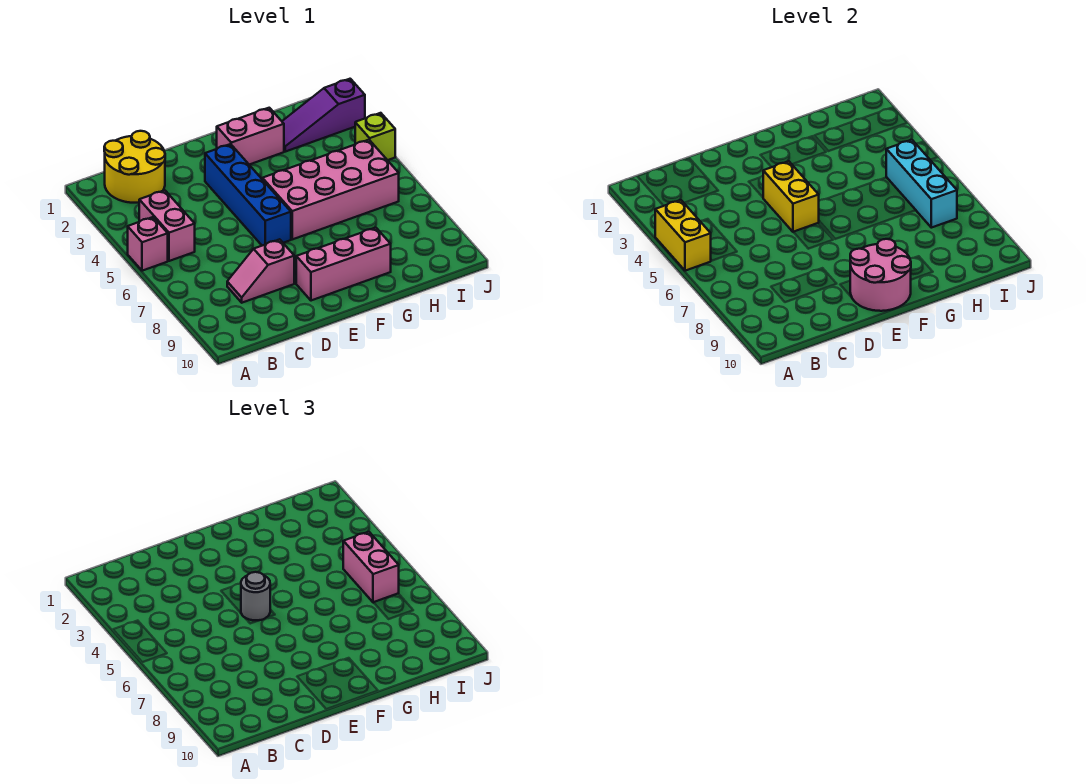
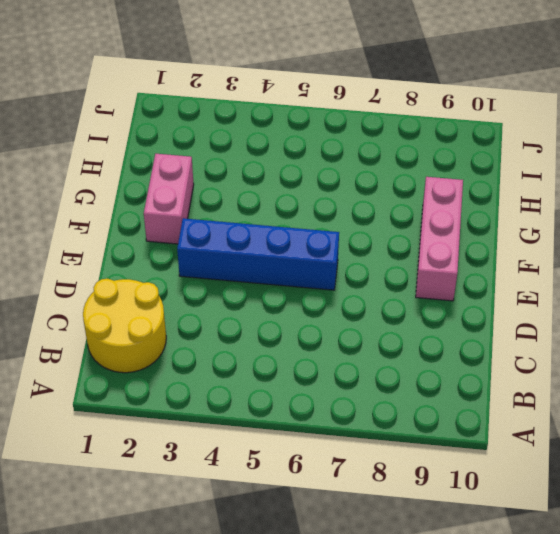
none -> pink 1x1 brick [128,217,168,271]
none -> pink 1x2 brick [139,190,195,261]
none -> pink 1x2 slope [227,239,294,303]

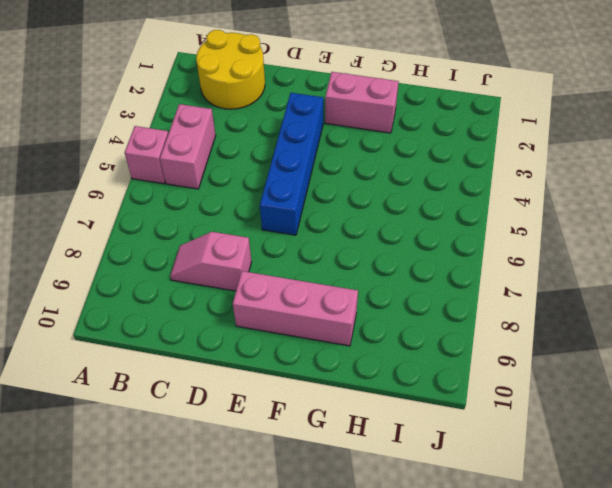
none -> pink 2x4 brick [262,140,399,239]
none -> purple 1x3 slope [282,79,365,152]
none -> lime 1x1 brick [355,113,395,160]

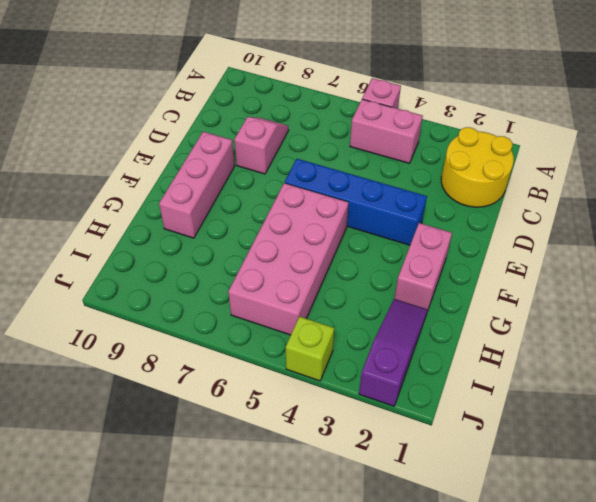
none -> yellow 1x2 brick [655,200,711,271]
none -> yellow 1x2 brick [763,161,819,232]
none -> pink 2x2 round brick [850,239,911,311]

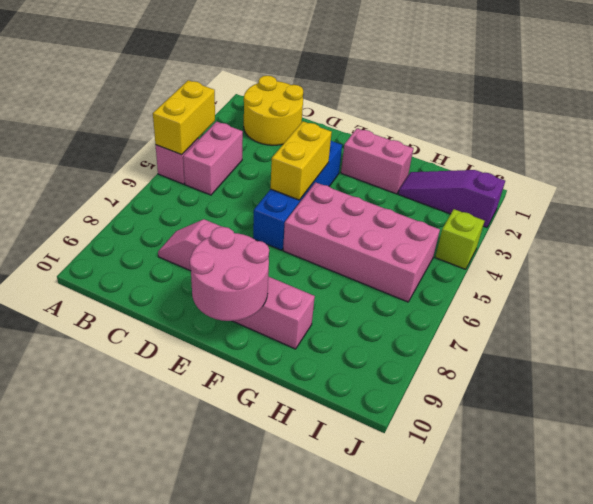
none -> cyan 1x3 brick [886,140,957,228]
none -> grey 1x1 round brick [241,572,270,621]
none -> pink 1x2 brick [343,532,399,603]

